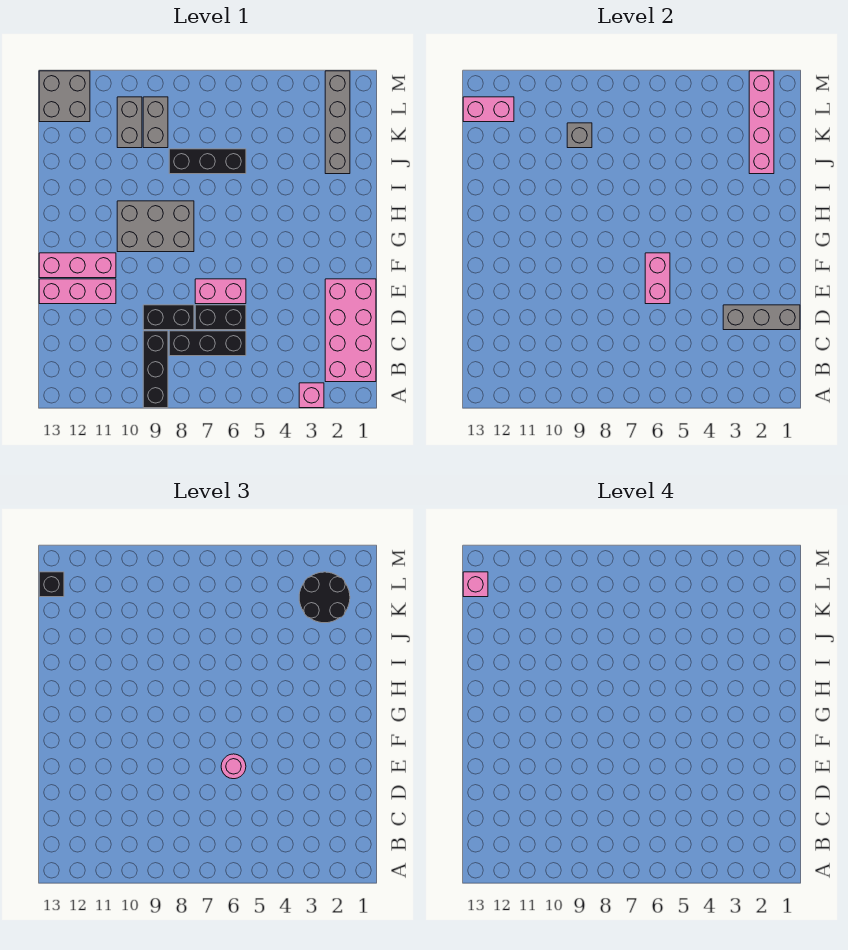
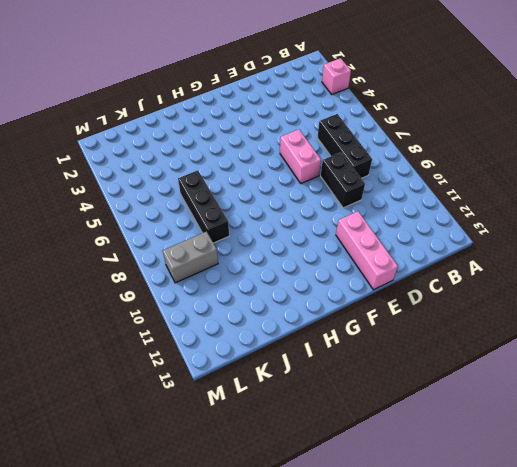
none -> black 1x3 brick [143,331,168,408]
none -> pink 2x4 brick [325,279,376,382]
none -> black 1x2 brick [195,305,246,330]

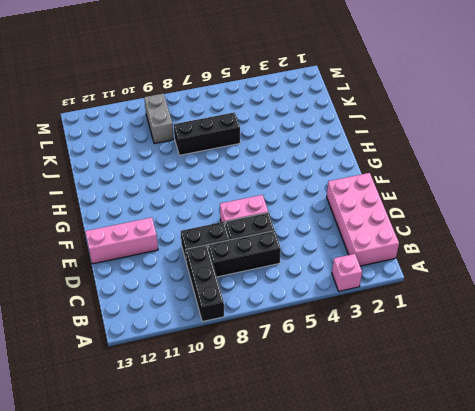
none -> pink 1x3 brick [39,253,116,278]
none -> grey 2x3 brick [117,201,194,252]
none -> grey 1x4 brick [325,71,350,174]

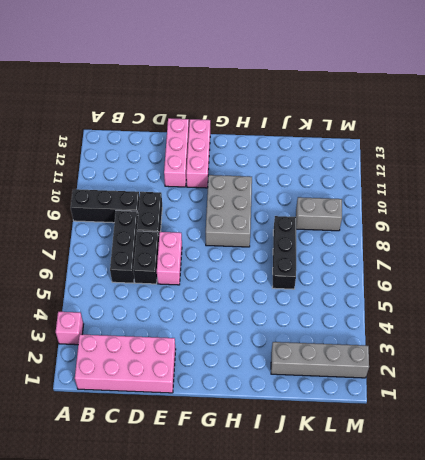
none -> grey 1x2 brick [117,97,142,148]
none -> grey 2x2 brick [39,71,90,122]
none -> grey 1x3 brick [723,305,800,330]

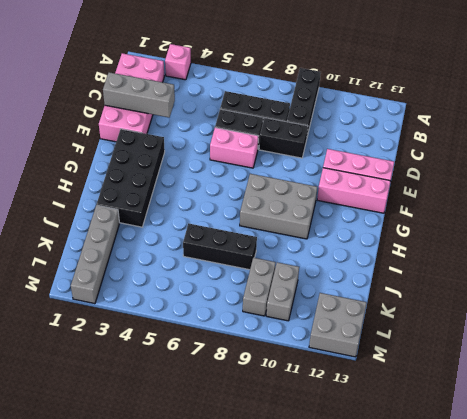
black 2x4 brick [97,129,165,227] -> none
none -> pink 1x2 brick [645,253,670,304]
none -> pink 1x4 brick [749,71,774,174]
none -> grey 1x1 brick [567,123,592,148]

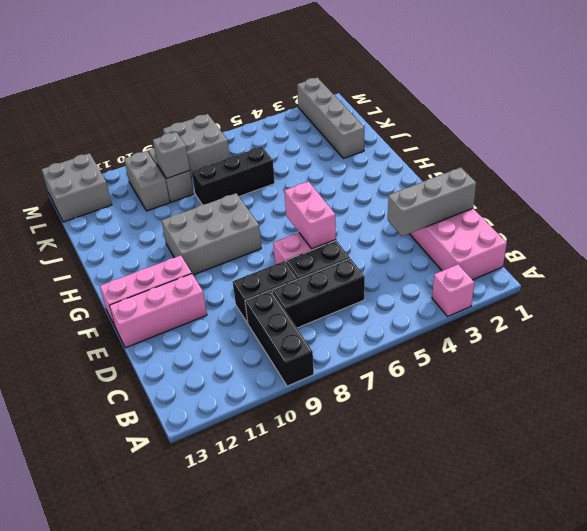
grey 2x2 brick [163,114,229,177] -> none
none -> pink 1x4 brick [749,71,774,174]
none -> pink 1x2 brick [463,97,514,122]
none -> pink 1x1 round brick [221,754,246,779]

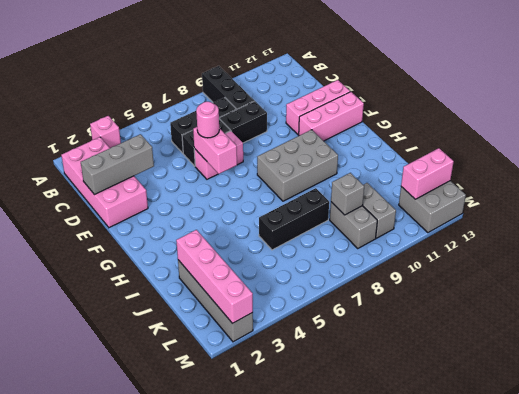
none -> black 2x2 round brick [299,572,350,623]
none -> black 1x1 brick [39,572,64,597]
none -> pink 1x1 brick [463,572,488,597]

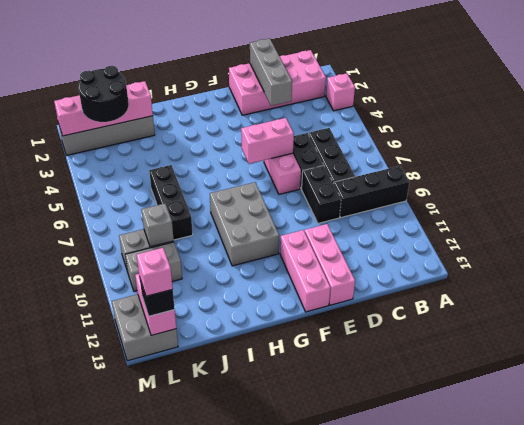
none -> pink 1x1 round brick [221,754,246,779]

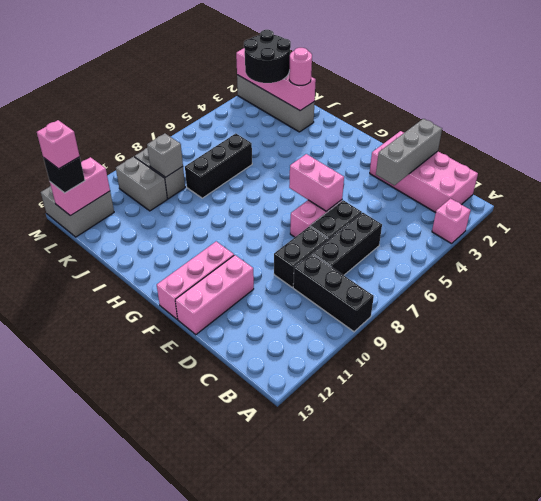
pink 1x1 round brick [289,48,312,85] -> pink 1x1 round brick moved to [221,754,246,779]
none -> grey 2x3 brick [117,201,194,252]

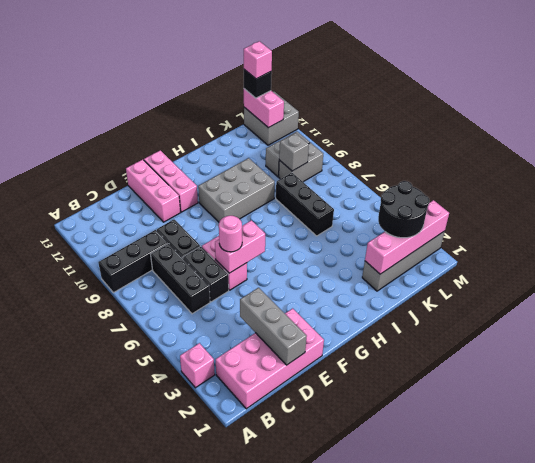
grey 2x3 brick [198,158,275,222] -> grey 2x3 brick turned to [117,201,194,252]

